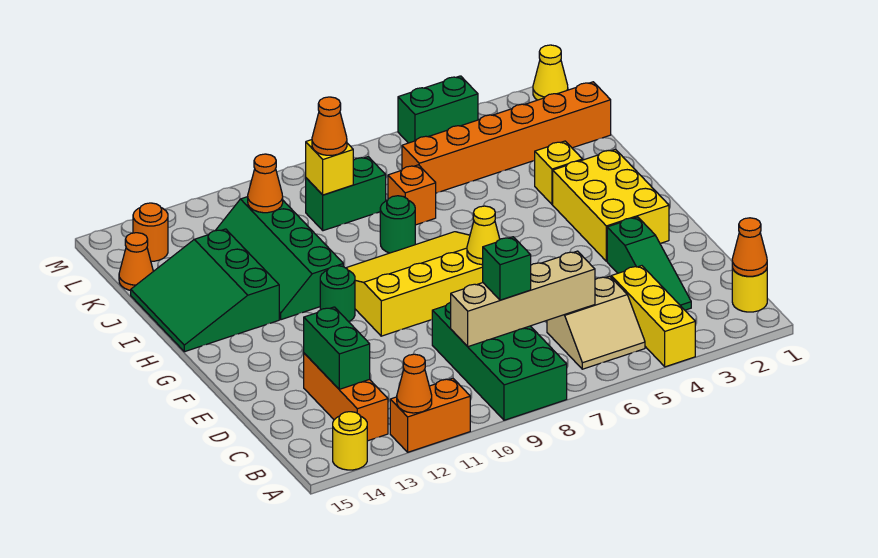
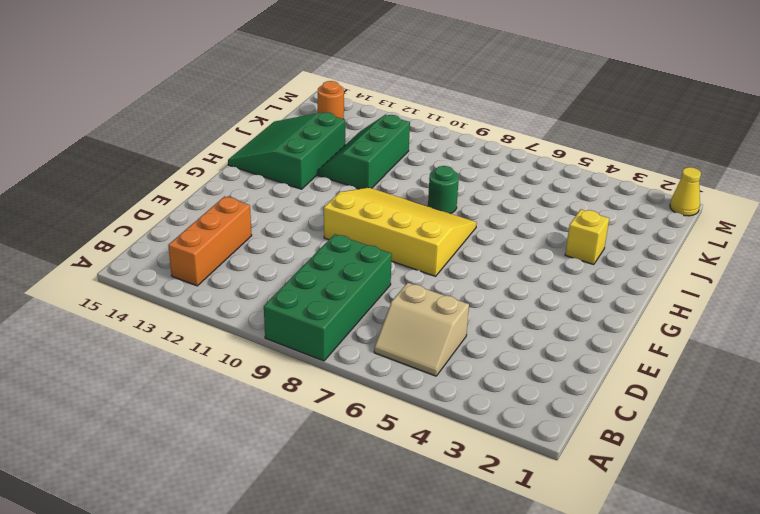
green 2x3 slope [318,115,410,189] -> green 2x4 slope [215,197,343,320]
none -> yellow 1x3 brick [611,266,695,367]
none -> orange 1x2 brick [390,378,470,452]
none -> yellow 1x1 round brick [333,412,367,470]
none -> yellow 1x1 round brick [732,268,767,312]

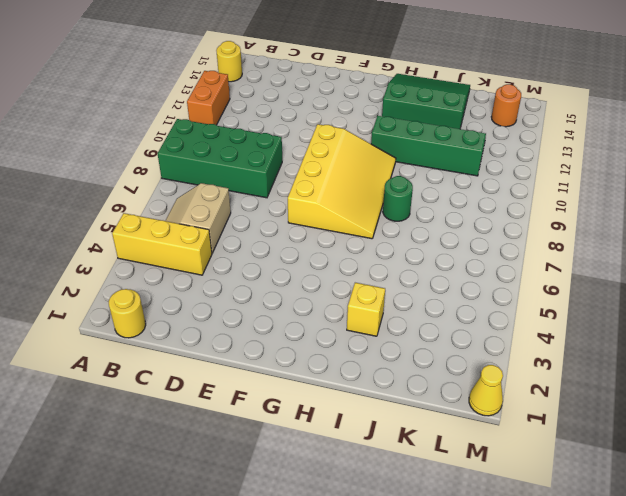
none -> orange 1x3 brick [304,353,388,441]
none -> green 1x3 slope [607,217,691,310]
none -> yellow 2x3 brick [553,149,669,261]
none -> green 1x1 round brick [320,266,355,322]

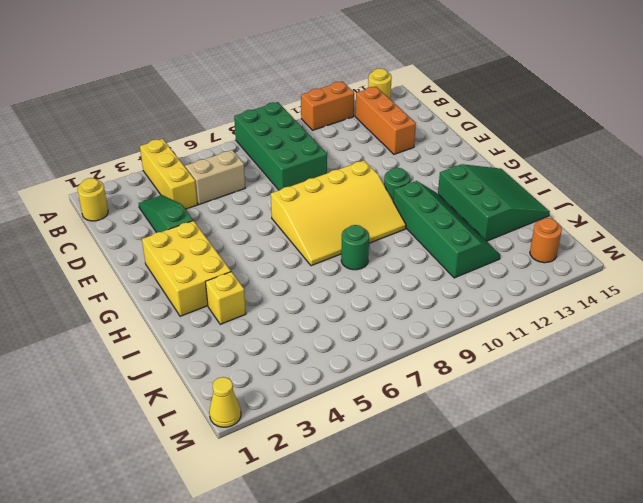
none -> orange 1x1 brick [388,165,436,225]
none -> orange 1x6 brick [402,82,611,193]
none -> green 1x2 brick [306,157,386,231]
none -> orange 1x1 cone [119,233,153,290]

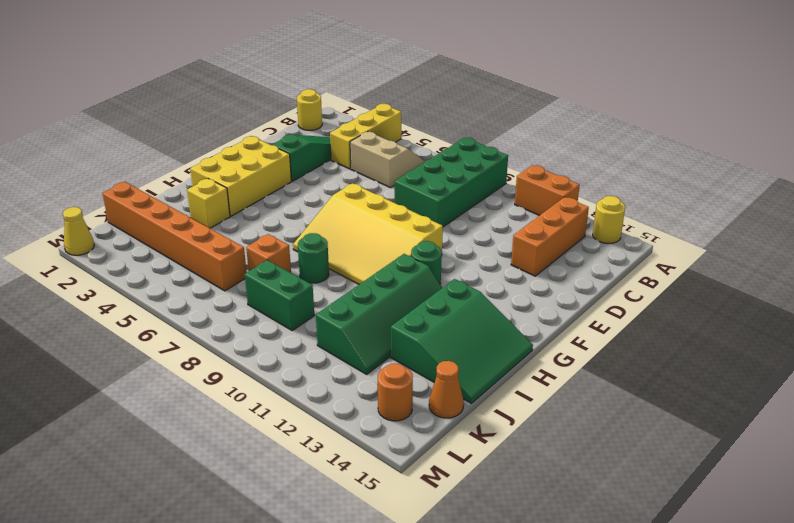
none -> green 1x2 brick [398,76,478,143]
none -> orange 1x1 cone [397,354,432,413]
none -> orange 1x1 cone [732,218,767,276]
none -> tan 1x4 brick [451,251,595,347]

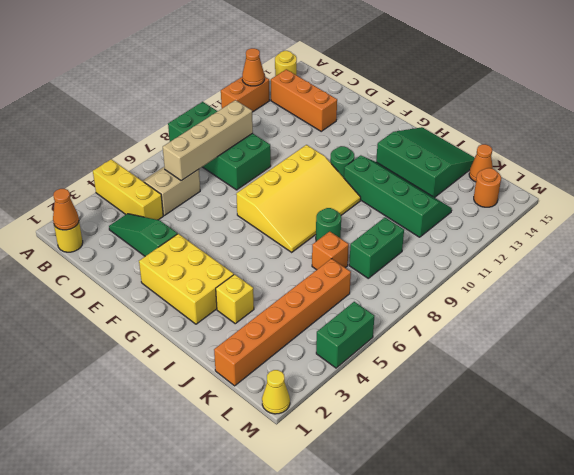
none -> green 1x2 brick [304,307,370,389]
none -> yellow 1x1 cone [467,206,500,265]
none -> yellow 1x1 brick [306,140,353,195]
none -> orange 1x1 cone [248,154,283,213]

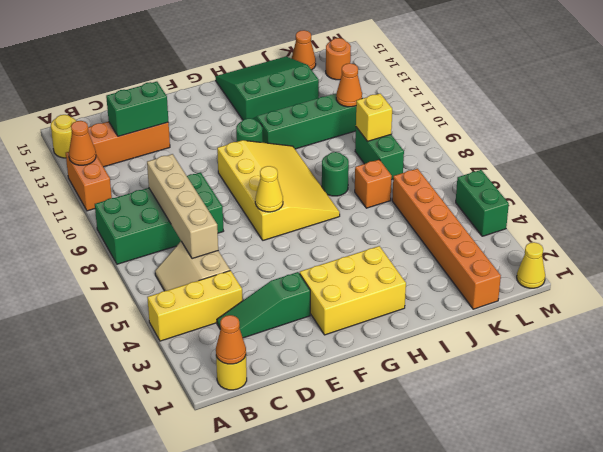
none -> yellow 1x1 brick [535,141,583,204]
none -> green 1x1 brick [483,237,531,300]
none -> orange 1x1 cone [312,97,347,155]

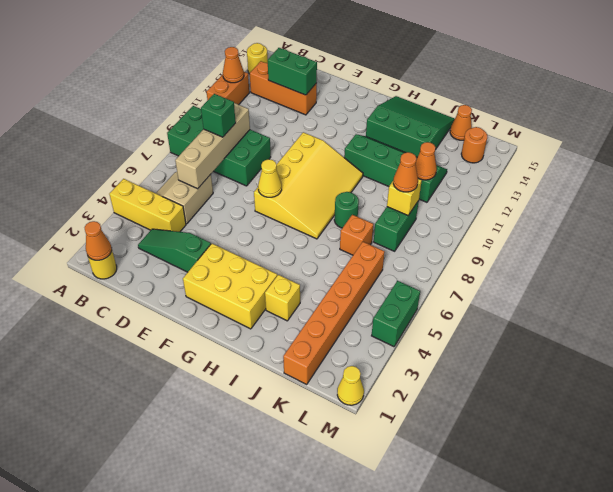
none -> green 1x1 round brick [320,266,355,322]

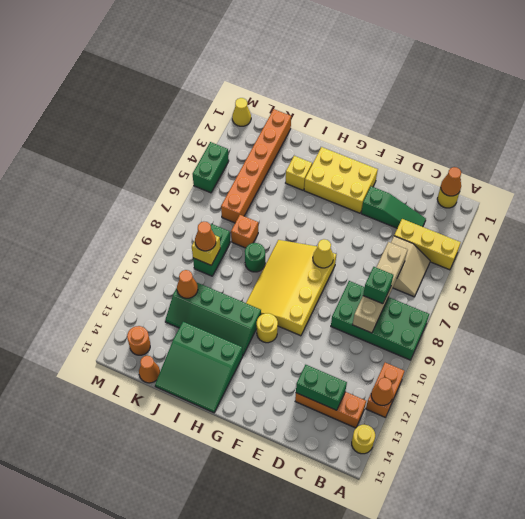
yellow 1x1 round brick [257,313,278,343] -> green 1x1 round brick [320,266,355,322]

